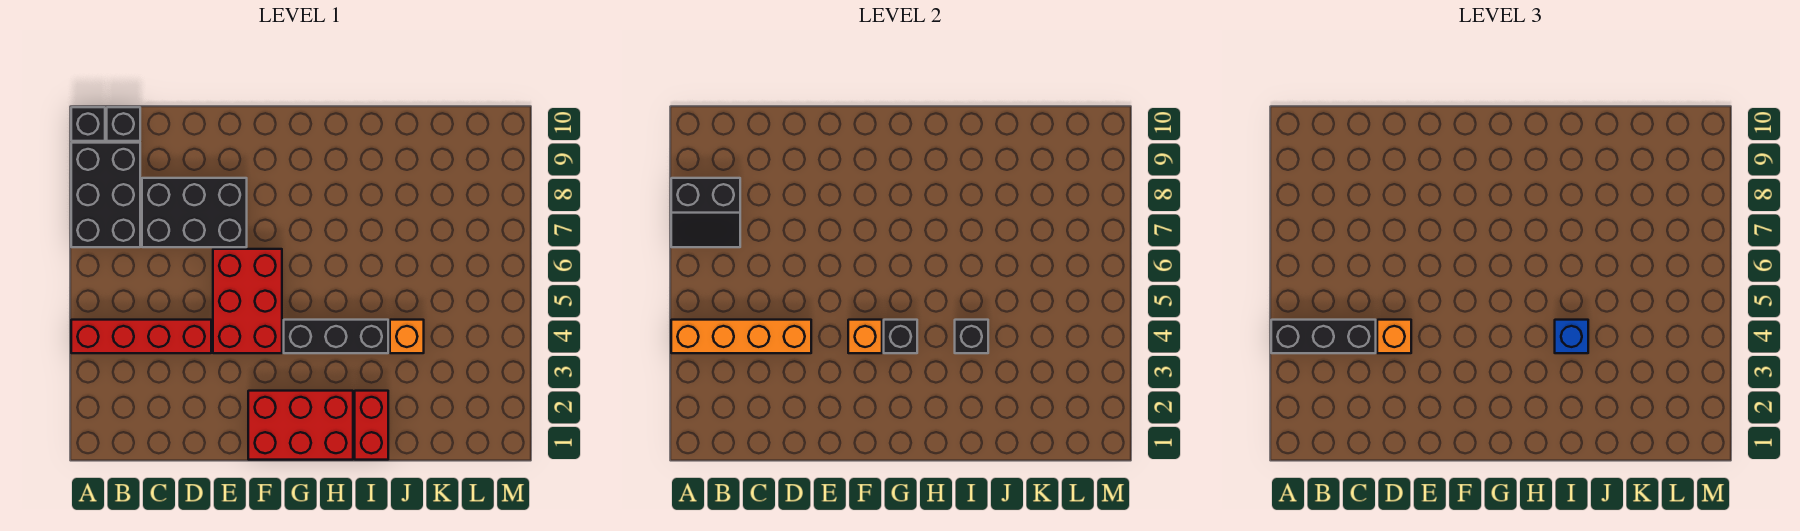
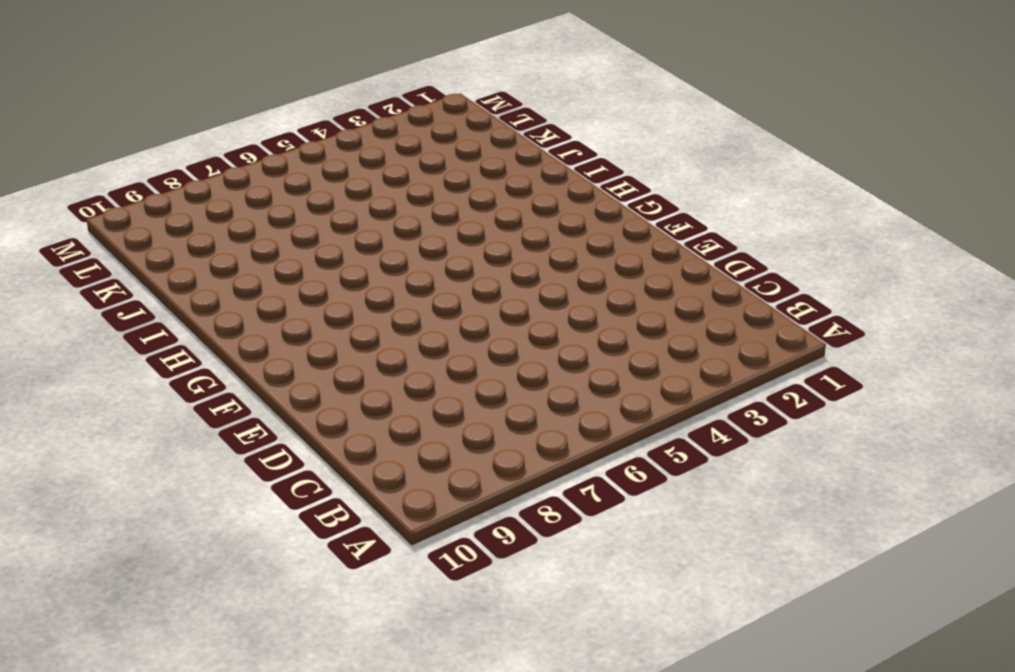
none -> red 1x4 brick [71,320,211,353]
none -> black 2x3 brick [71,143,140,247]
none -> black 1x1 brick [71,107,105,141]

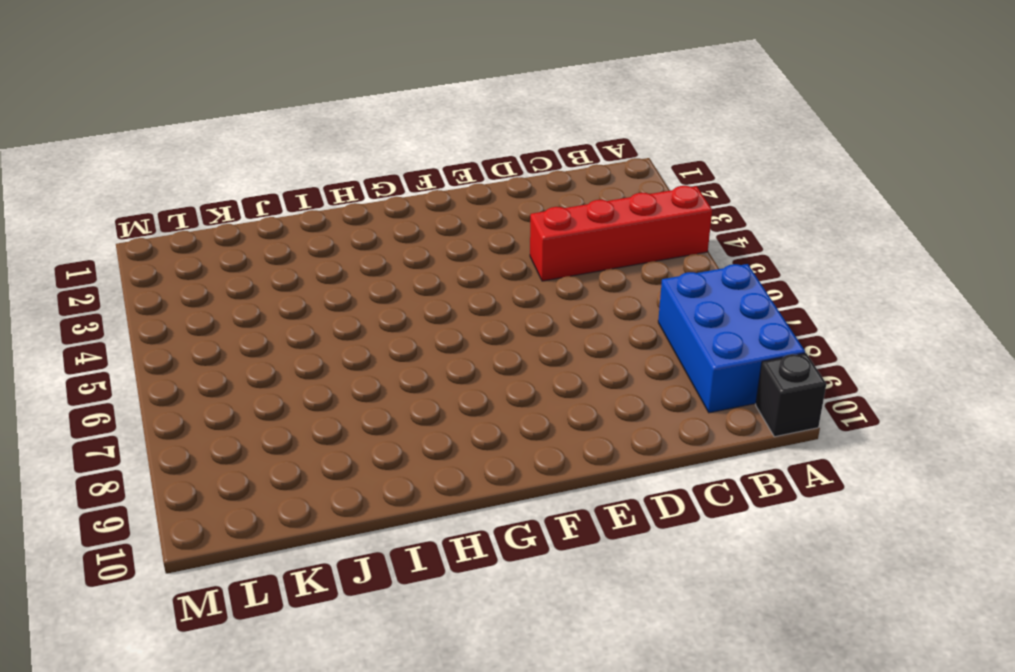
blue 2x3 brick [658,264,805,413] -> black 2x3 brick [71,143,140,247]
none -> black 1x1 brick [107,107,140,141]
none -> black 2x3 brick [142,178,247,247]
none -> red 2x3 brick [213,249,282,353]

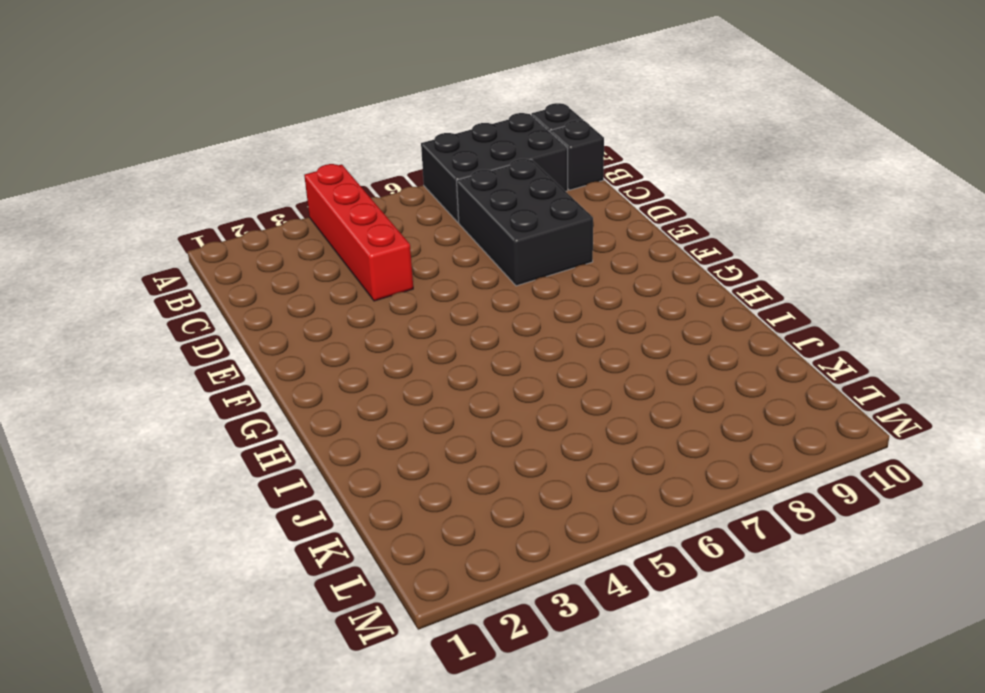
none -> red 2x3 brick [213,249,282,353]
none -> red 2x3 brick [248,391,353,460]
none -> black 1x3 brick [284,320,388,353]

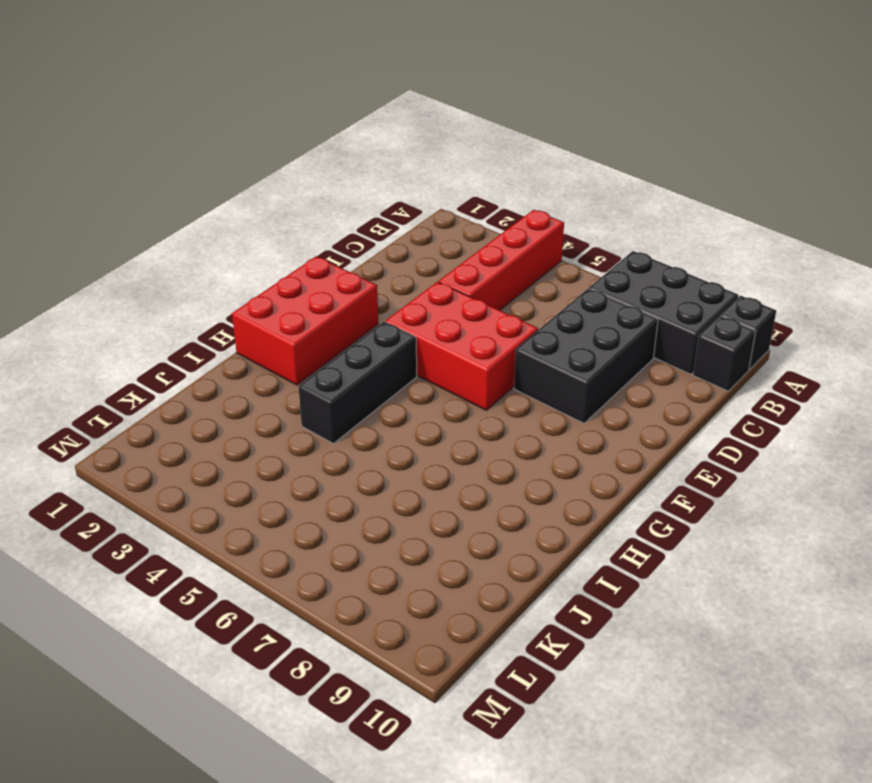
none -> red 1x2 brick [355,391,388,460]
none -> orange 1x1 brick [390,320,424,353]
none -> orange 1x4 brick [671,320,811,353]

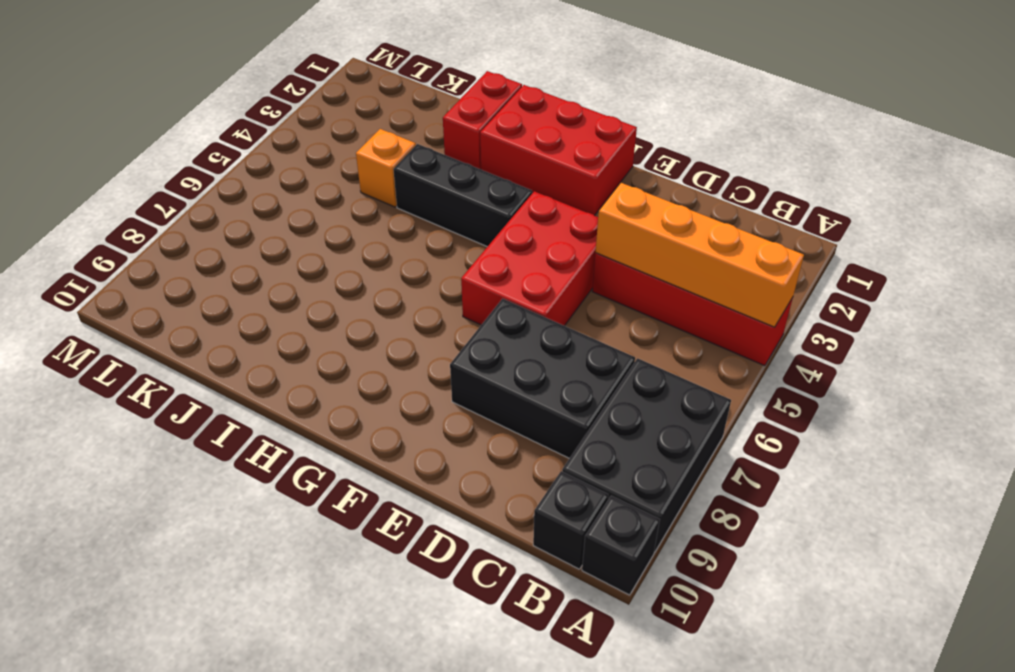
none -> black 2x2 slope [671,178,740,247]
none -> orange 1x1 brick [848,320,882,353]
none -> black 1x1 brick [884,320,917,353]

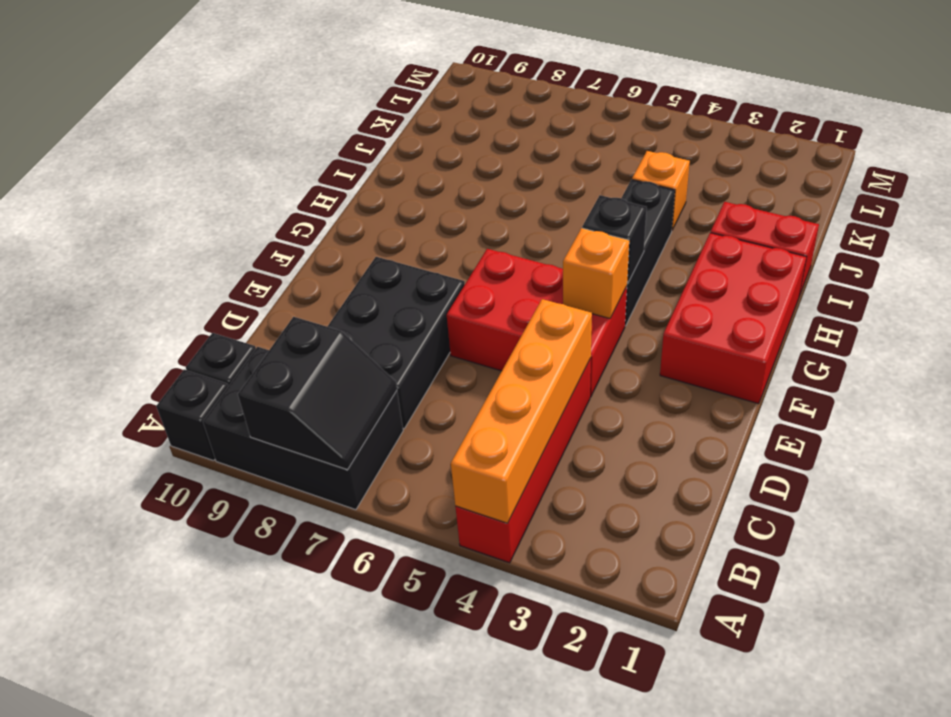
none -> black 1x1 brick [955,320,988,353]
none -> black 1x3 brick [1271,320,1376,353]
none -> orange 1x1 brick [1377,320,1411,353]

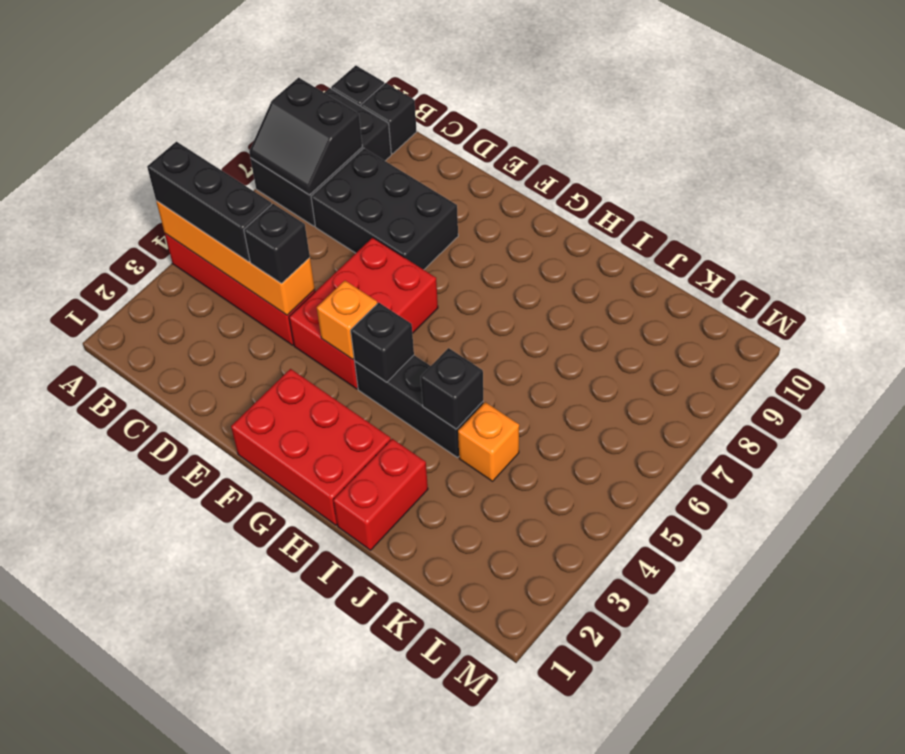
black 1x1 brick [244,204,310,283] -> orange 1x1 brick [1377,320,1411,353]
none -> blue 1x1 brick [1555,320,1588,353]

